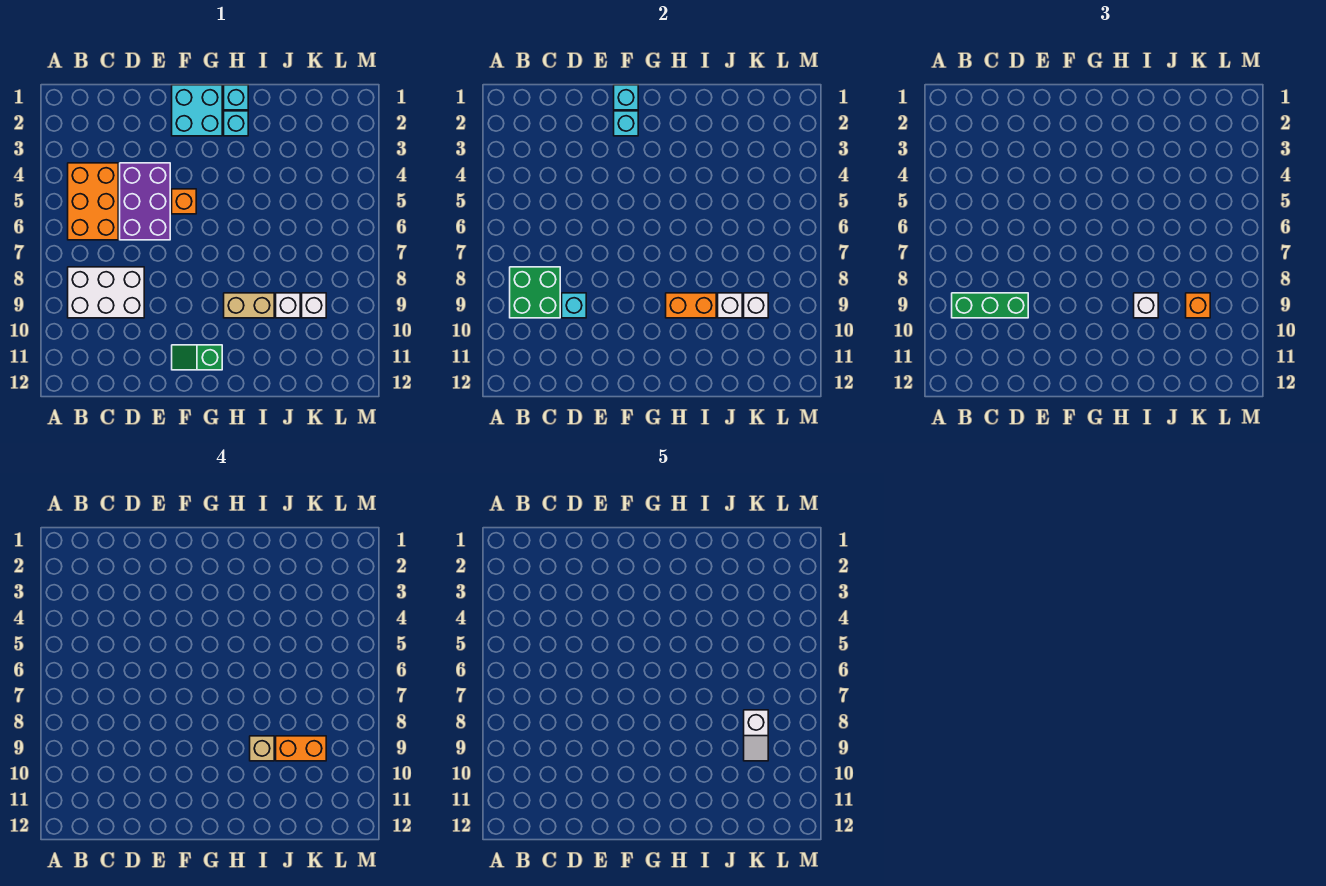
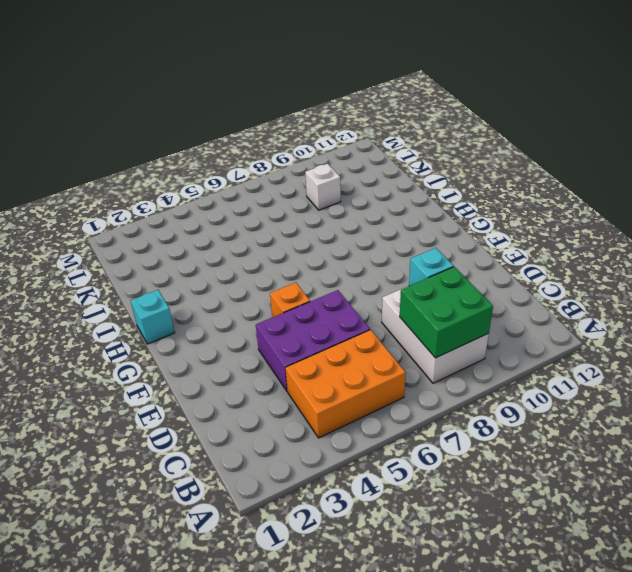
none -> cyan 2x2 brick [172,85,222,136]
none -> green 1x2 slope [172,345,222,370]
none -> cyan 1x1 brick [224,111,248,136]

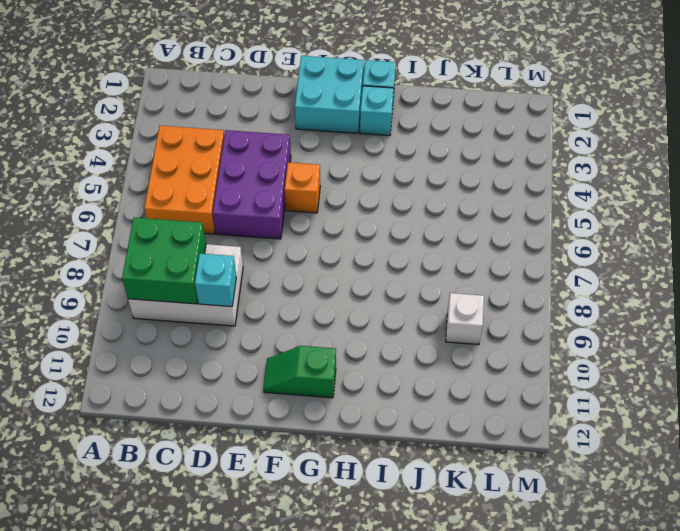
none -> tan 1x2 brick [224,293,274,318]
none -> white 1x1 brick [276,293,300,318]
none -> cyan 1x1 brick [614,85,638,110]

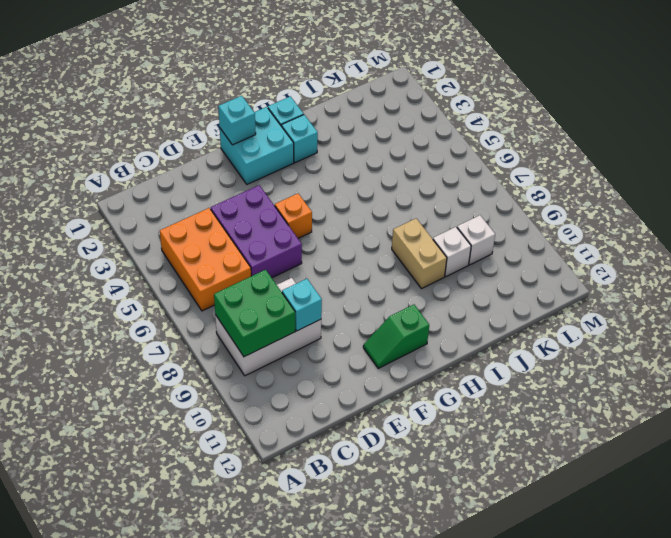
tan 1x2 brick [392,218,447,289] -> tan 1x2 brick turned to [224,293,274,318]
none -> cyan 1x1 brick [614,111,638,136]
none -> orange 1x2 brick [666,293,716,318]
none -> white 1x1 brick [718,293,742,318]

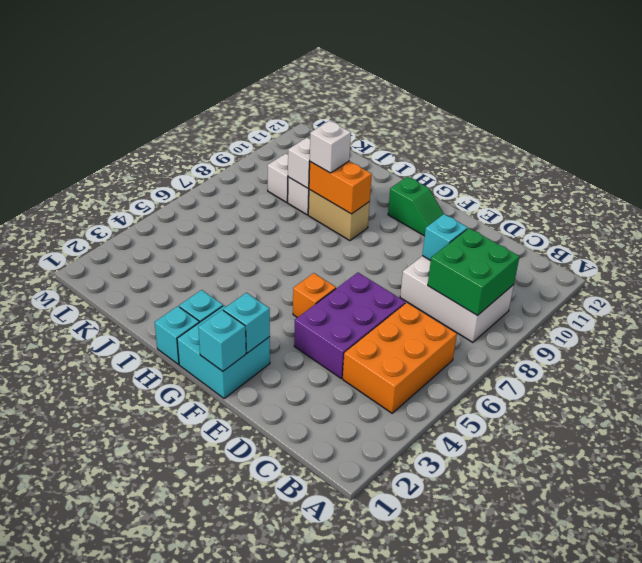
none -> white 1x1 brick [744,293,768,318]
none -> green 1x3 brick [952,293,1028,318]
none -> orange 1x1 brick [1186,293,1210,318]

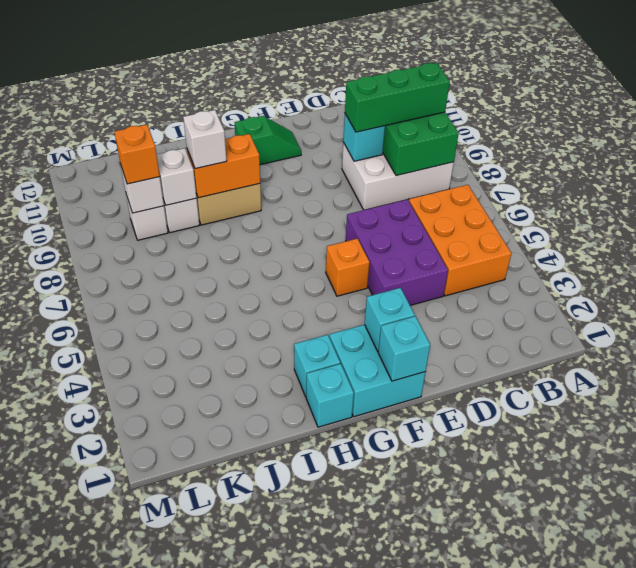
none -> tan 1x1 brick [250,736,274,761]
none -> orange 1x2 brick [276,736,326,761]
none -> white 1x2 slope [744,710,768,761]

